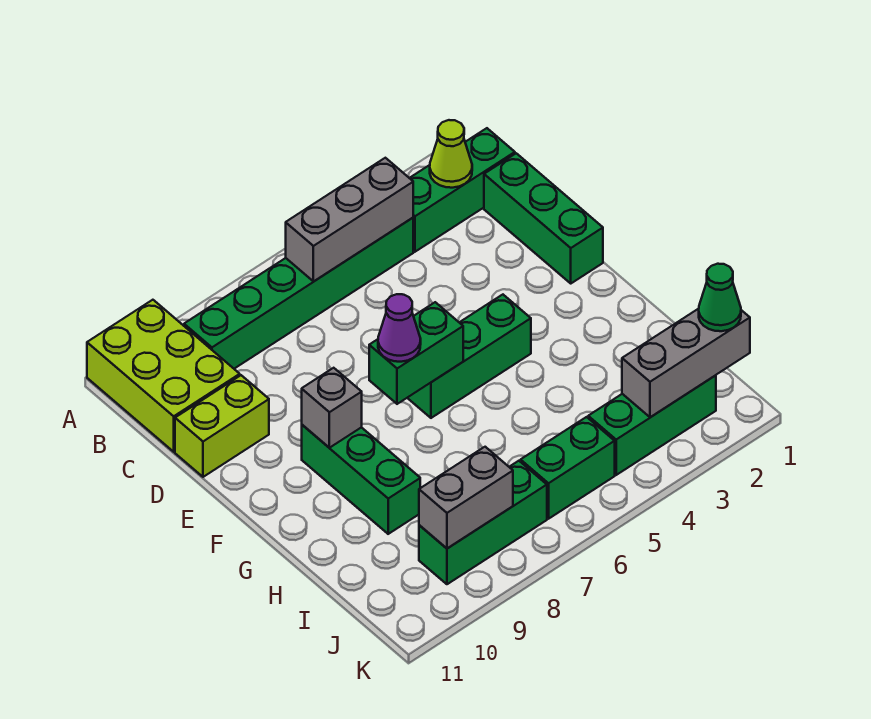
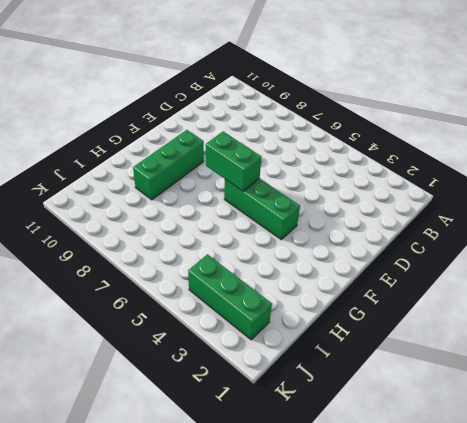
none -> lime 2x3 brick [87,300,240,452]
none -> green 1x3 brick [410,128,515,252]
none -> green 1x6 brick [184,218,413,369]

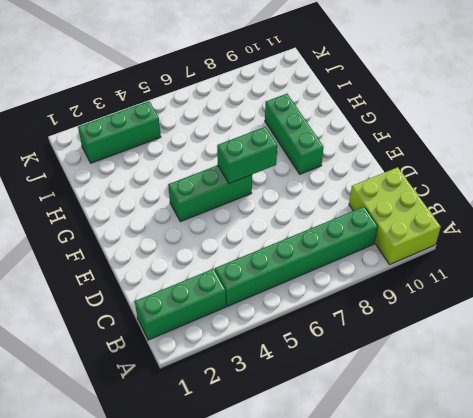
none -> green 1x3 brick [484,153,603,283]
none -> lime 1x2 brick [175,375,269,477]
none -> green 1x2 brick [521,417,615,519]

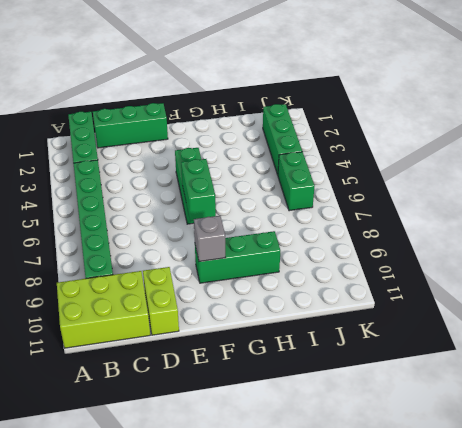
none -> green 1x3 brick [419,461,547,584]
none -> lime 1x1 cone [430,120,472,188]
none -> grey 1x3 brick [286,158,413,281]

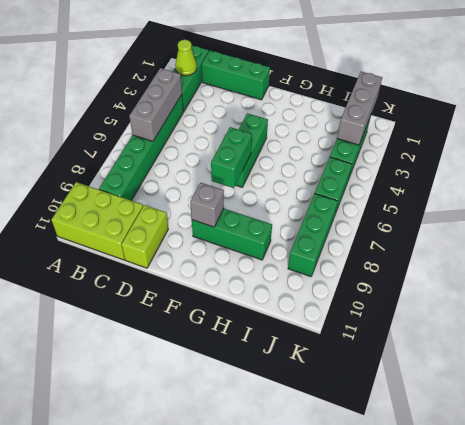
none -> grey 1x2 brick [419,447,513,548]
none -> purple 1x1 cone [378,294,421,362]
none -> green 1x1 cone [699,264,741,331]

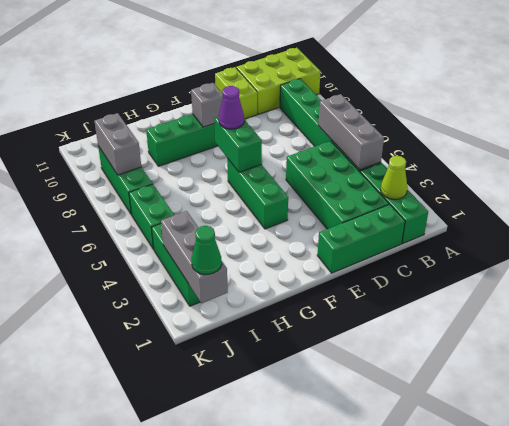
green 2x4 brick [286,141,389,229] -> none

